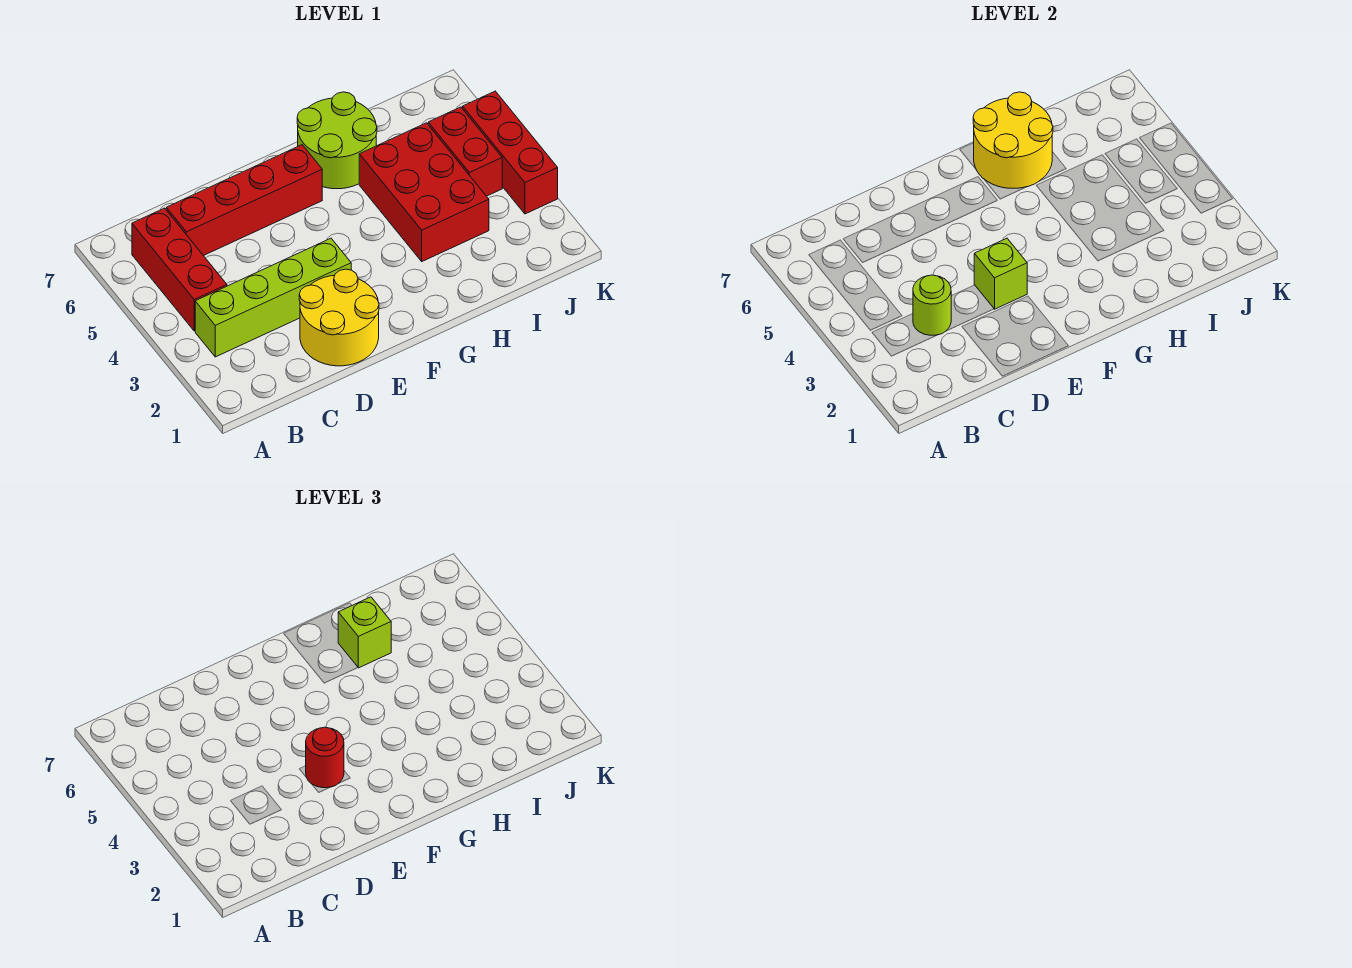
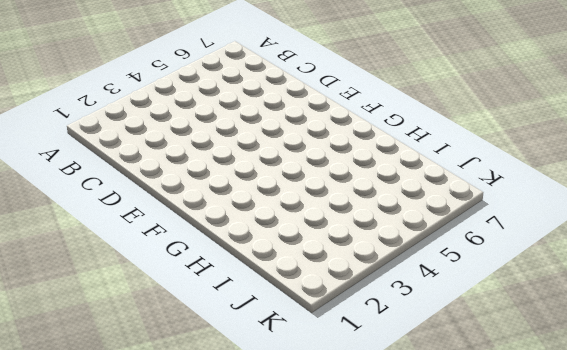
none -> lime 1x4 brick [195,238,351,357]
none -> red 1x3 brick [132,208,227,331]
none -> red 1x4 brick [166,145,322,256]

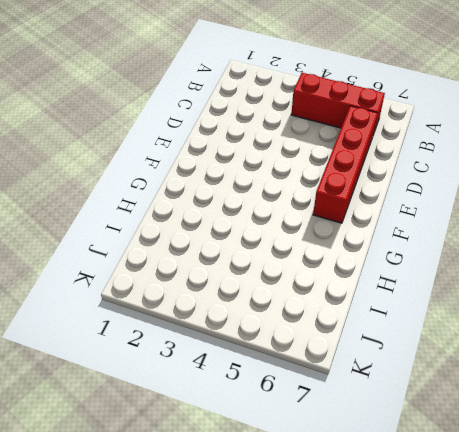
none -> lime 1x4 brick [195,238,351,357]
none -> yellow 2x2 round brick [299,269,379,366]
none -> lime 2x2 round brick [297,92,377,189]

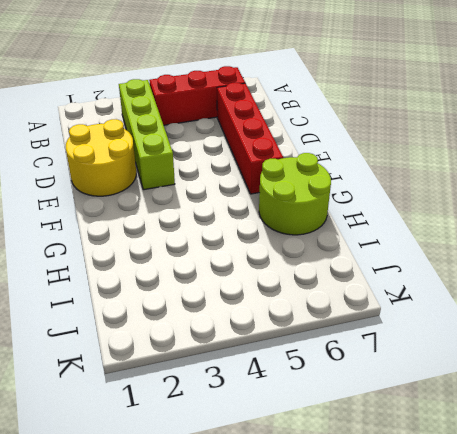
none -> red 2x3 brick [359,123,489,261]
none -> red 1x2 brick [428,107,502,196]
none -> red 1x3 brick [463,91,558,214]

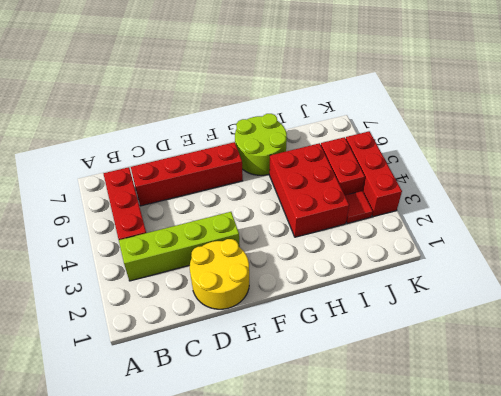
red 1x1 tile [345,191,373,224] -> none
none -> lime 1x1 round brick [913,275,951,335]
none -> lime 1x1 brick [974,238,1027,309]
none -> yellow 2x2 round brick [973,92,1053,188]

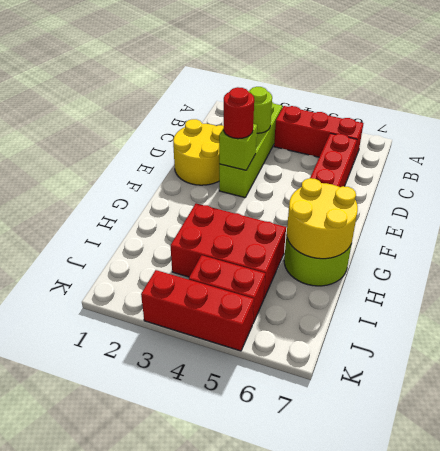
none -> lime 1x1 brick [338,597,391,668]

